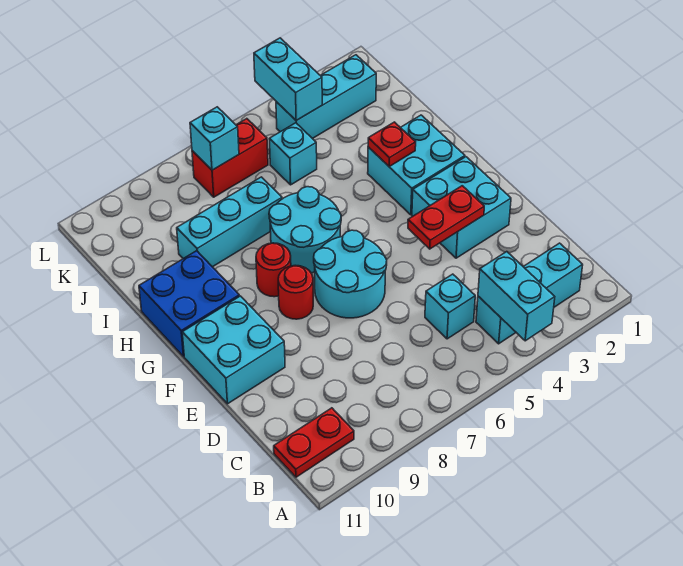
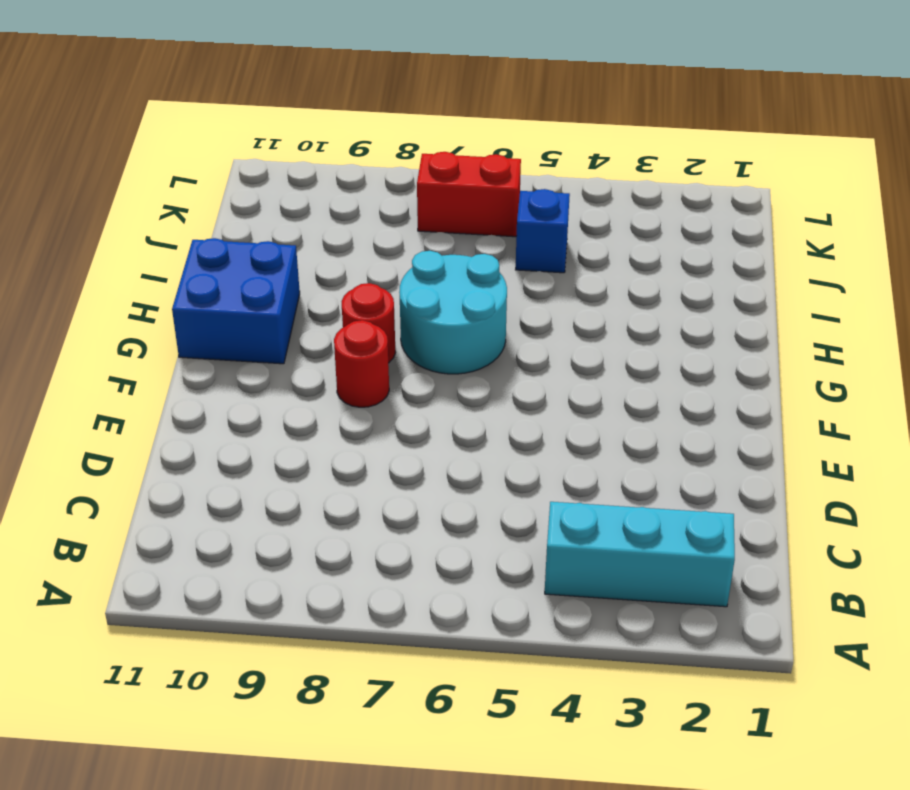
blue 1x1 brick [516,189,570,273] -> cyan 1x1 brick [270,123,317,185]
none -> red 1x2 plate [274,408,354,477]
none -> cyan 1x1 brick [425,274,475,339]
none -> cyan 2x2 brick [412,157,511,258]

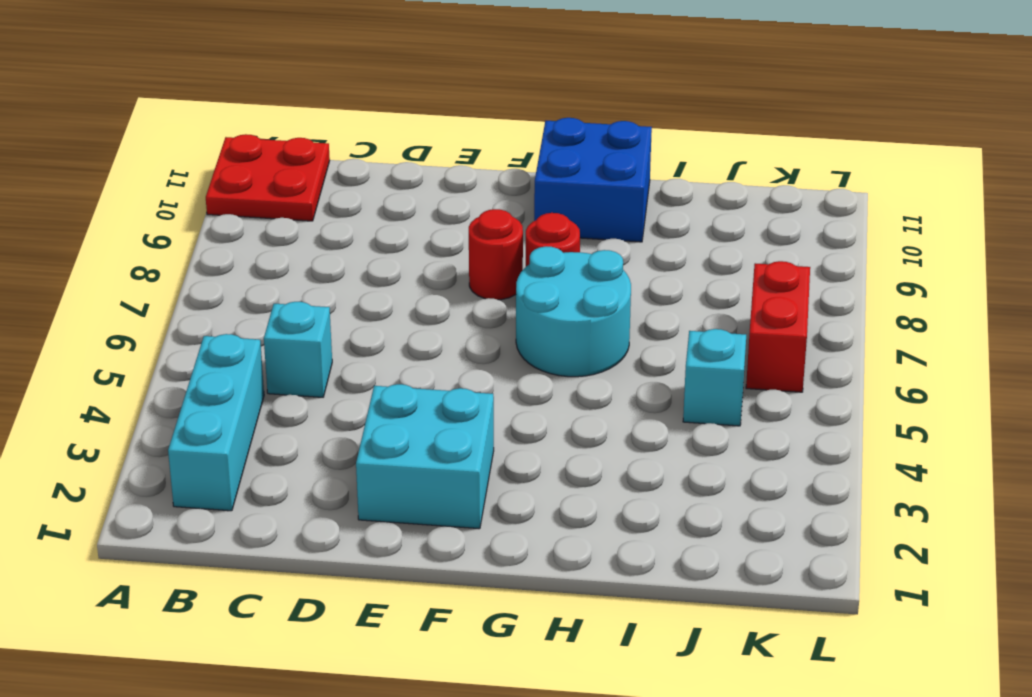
red 2x2 plate [206,134,330,221] -> red 1x2 plate [274,408,354,477]
none -> cyan 2x2 round brick [314,230,387,318]
none -> cyan 2x2 brick [182,296,285,404]
none -> cyan 2x2 brick [368,115,465,215]

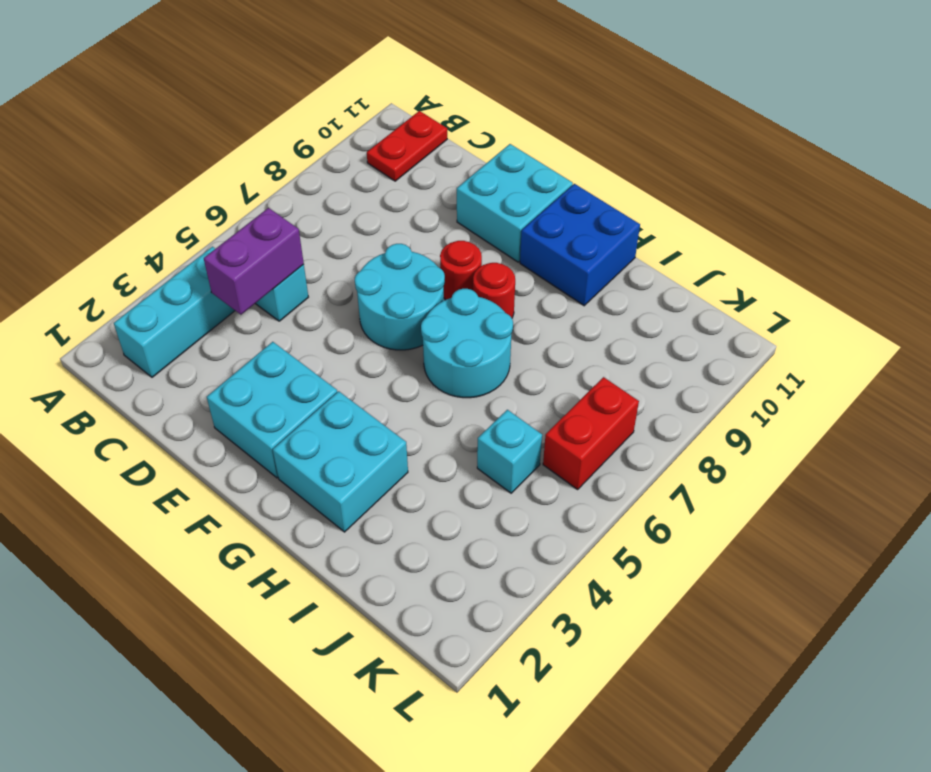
purple 1x2 brick [204,208,304,315] -> none
none -> cyan 1x3 brick [177,177,282,267]
none -> cyan 1x3 brick [276,55,376,139]
none -> cyan 1x2 brick [478,252,555,341]

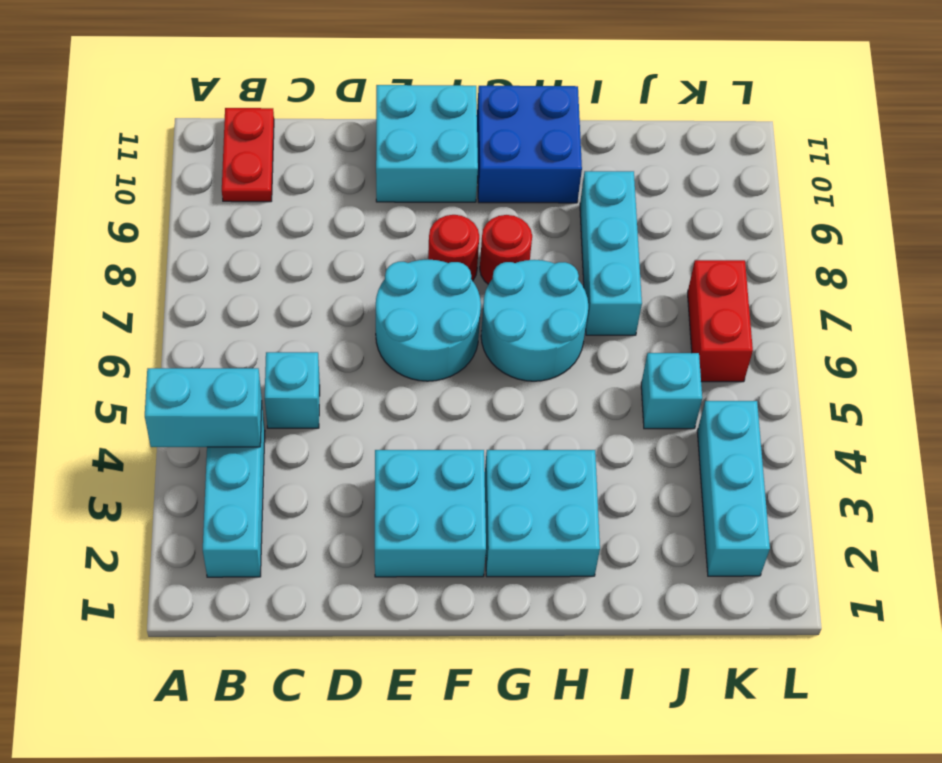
none -> red 1x2 plate [408,186,484,249]
none -> red 1x1 plate [368,122,416,166]
none -> cyan 1x2 brick [254,38,322,120]

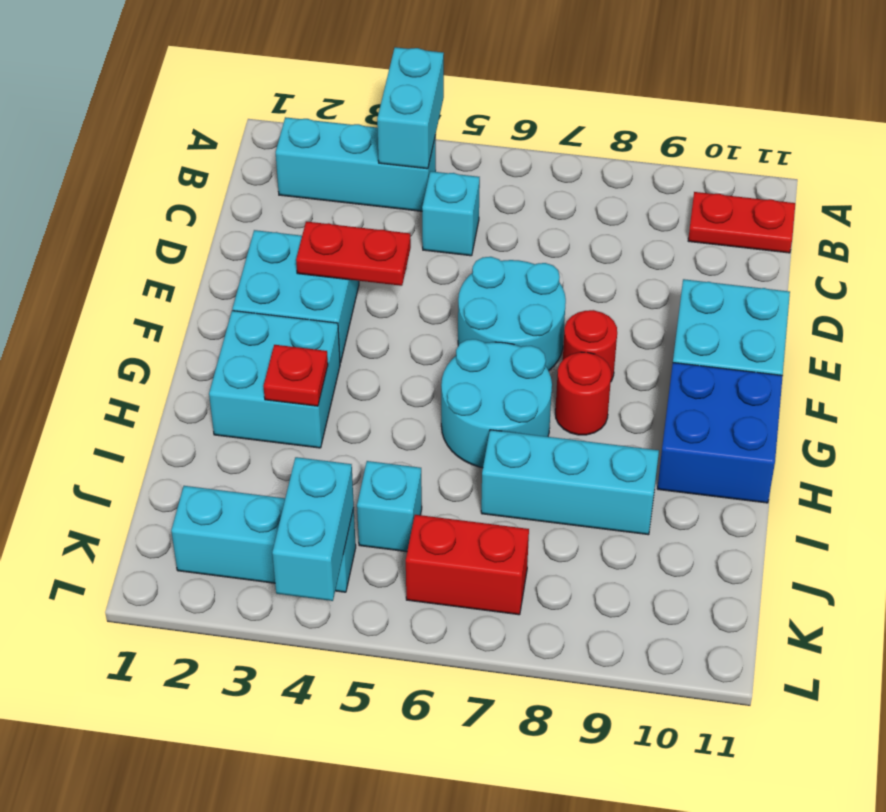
none -> cyan 1x1 brick [190,107,239,170]

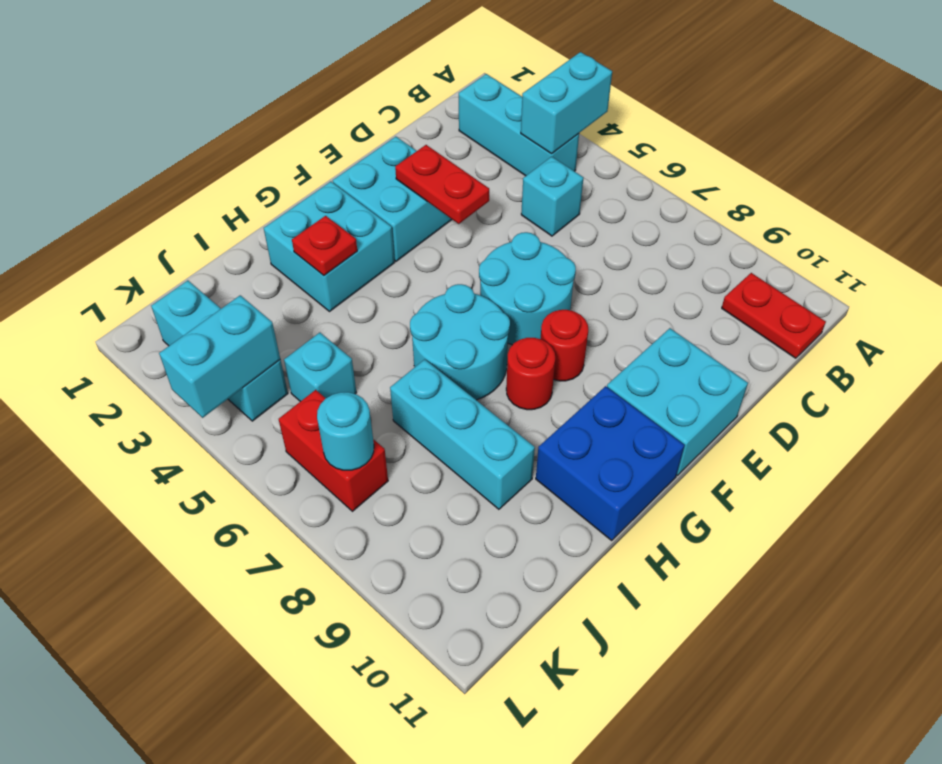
cyan 1x1 round brick [317,392,374,470] -> cyan 1x1 brick [190,107,239,170]

